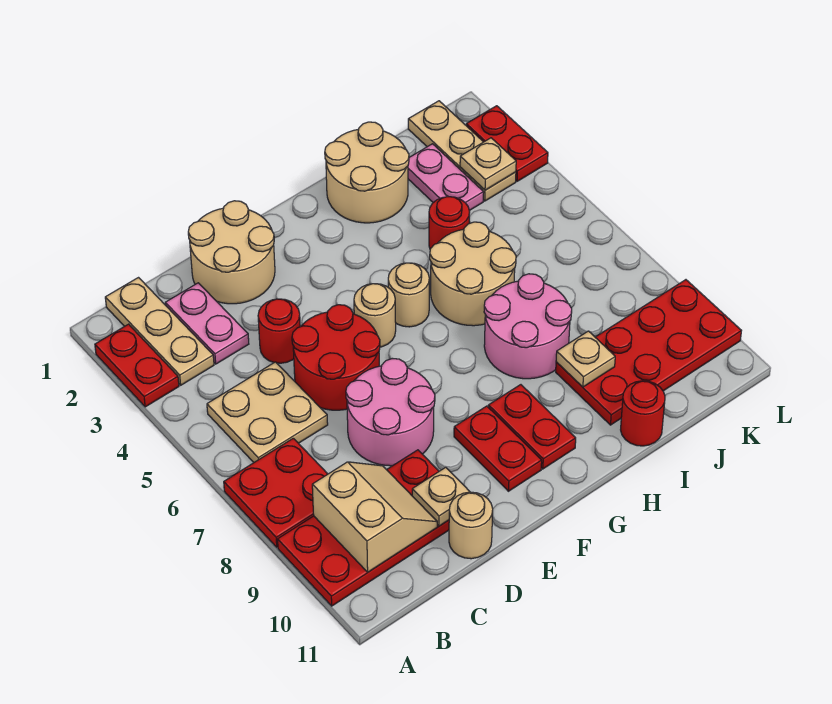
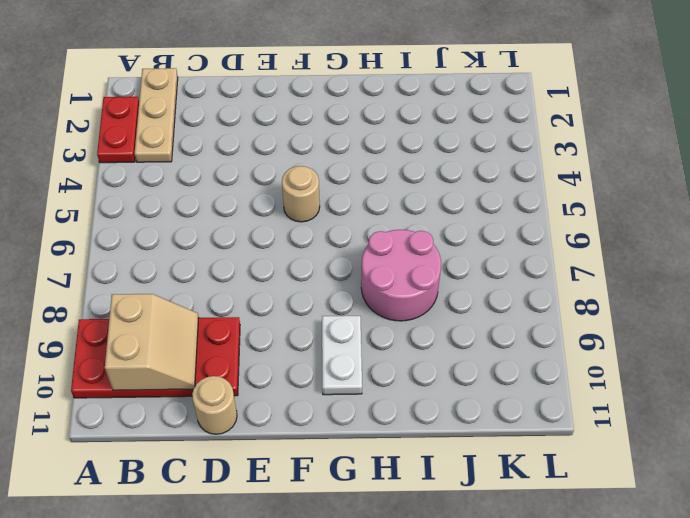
white 1x2 plate [322,316,362,395] -> red 1x2 plate [488,385,576,469]
none -> red 2x2 plate [224,438,327,547]
none -> tan 2x2 plate [207,362,328,462]
none -> pink 1x2 plate [165,283,249,364]

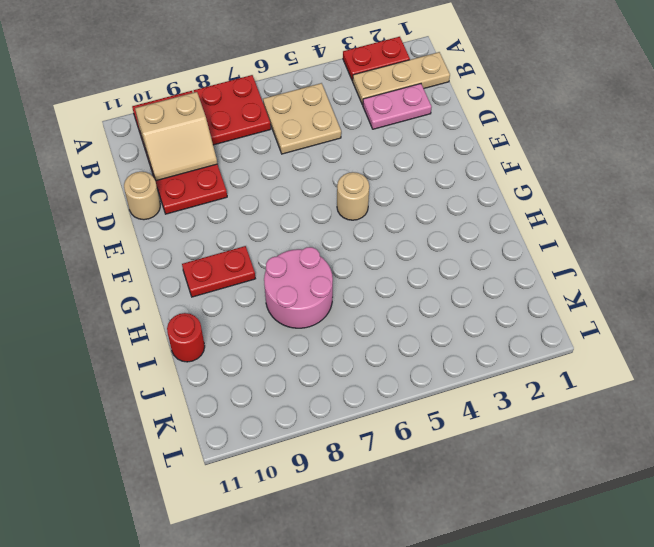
none -> tan 2x2 round brick [188,201,275,304]
none -> red 1x1 round brick [258,299,300,363]
none -> red 2x2 round brick [292,305,380,410]

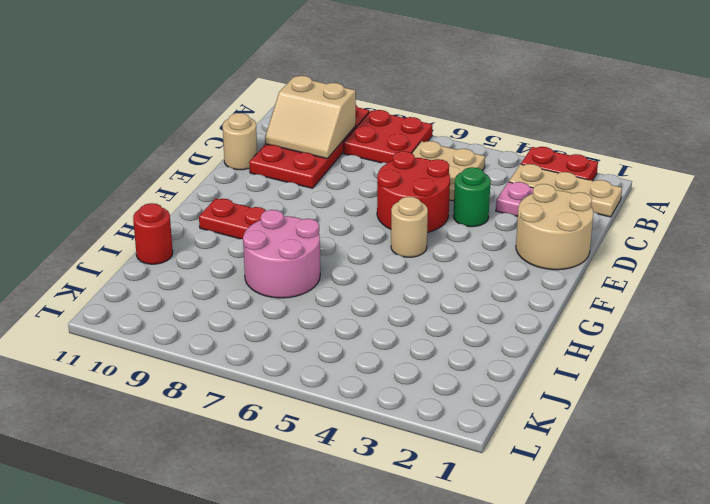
green 1x1 round brick [453,167,491,227] -> red 1x1 round brick [258,299,300,363]
none -> pink 2x2 round brick [346,359,435,466]
none -> red 1x2 plate [454,406,542,491]
none -> tan 1x1 round brick [388,263,429,327]

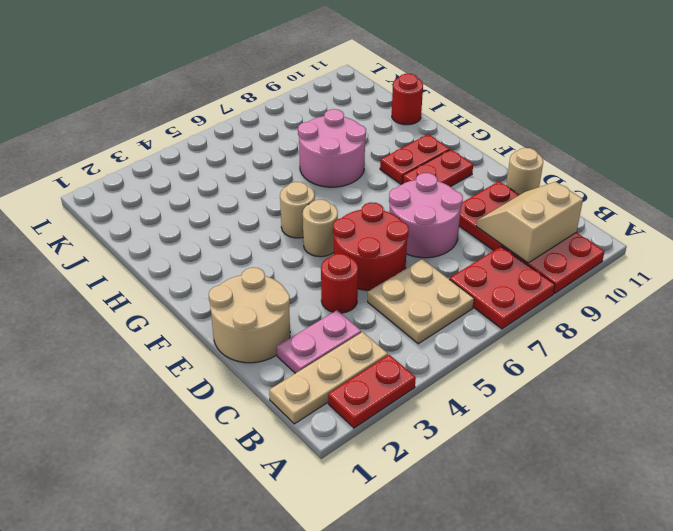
none -> tan 2x2 round brick [325,122,409,223]
none -> tan 2x2 round brick [430,222,516,326]
none -> red 1x1 round brick [429,197,470,249]

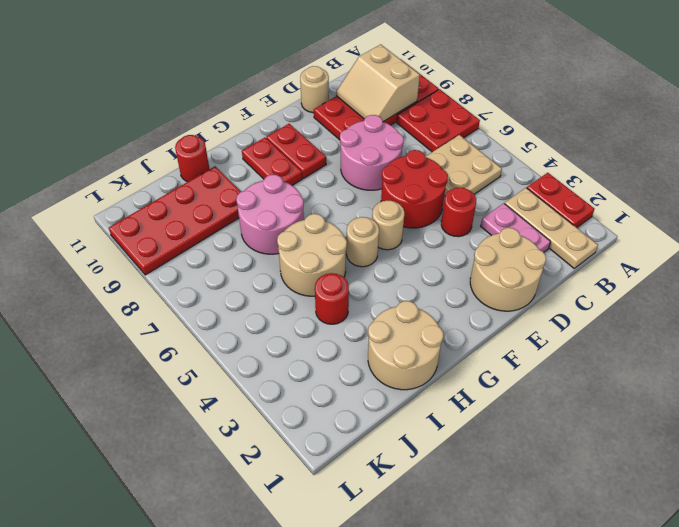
none -> pink 1x2 plate [408,144,484,211]
none -> tan 1x3 plate [408,101,516,201]
none -> red 1x2 plate [466,106,548,181]

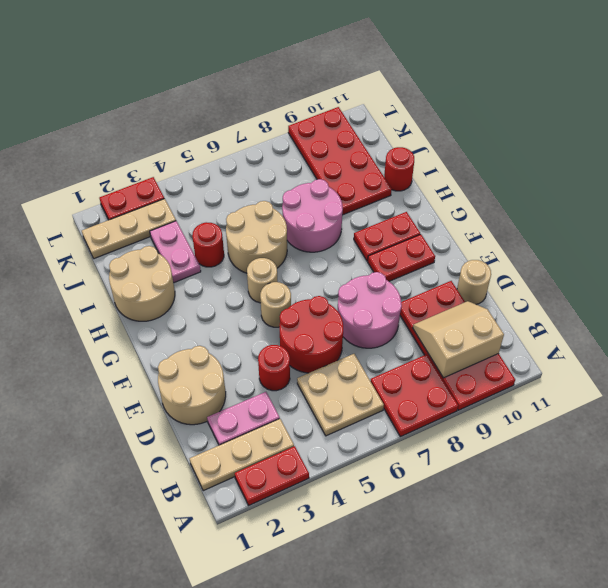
pink 1x2 plate [150,221,201,283] -> pink 1x2 plate turned to [408,144,484,211]
none -> tan 1x1 plate [412,467,470,526]
none -> tan 1x1 plate [556,331,615,387]
none -> tan 1x1 plate [460,138,516,190]

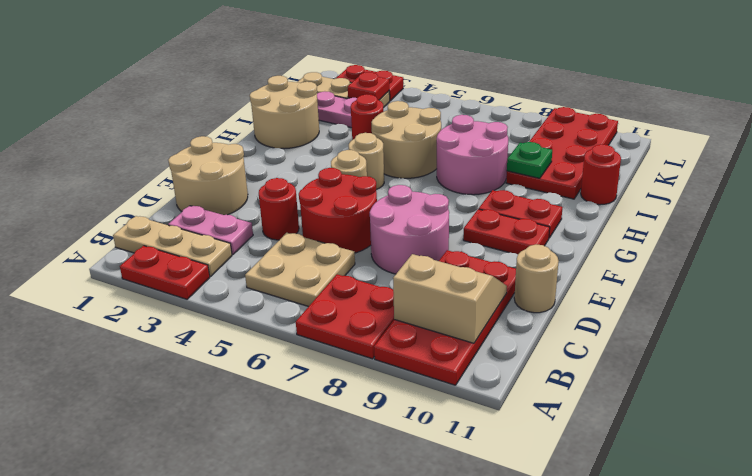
green 1x1 plate [507,142,552,178] -> tan 1x1 plate [556,331,615,387]
red 1x1 plate [348,72,389,100] -> tan 1x1 plate [460,138,516,190]
none -> tan 1x1 plate [412,467,470,526]

